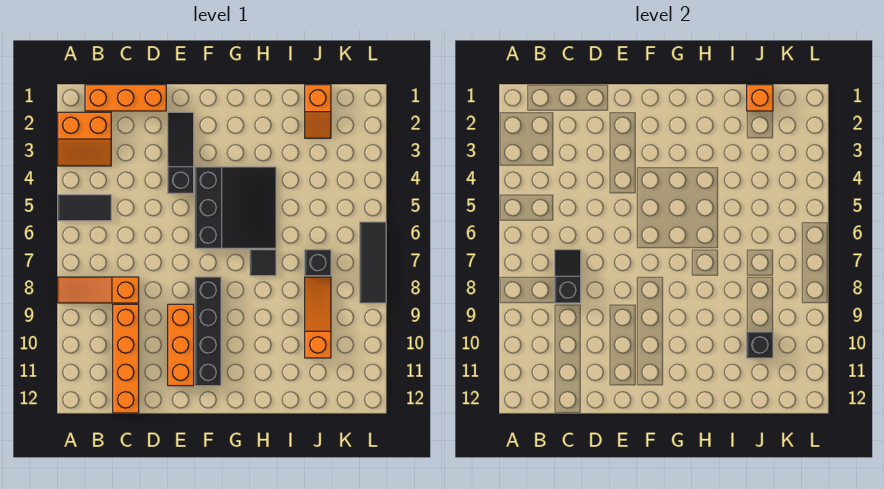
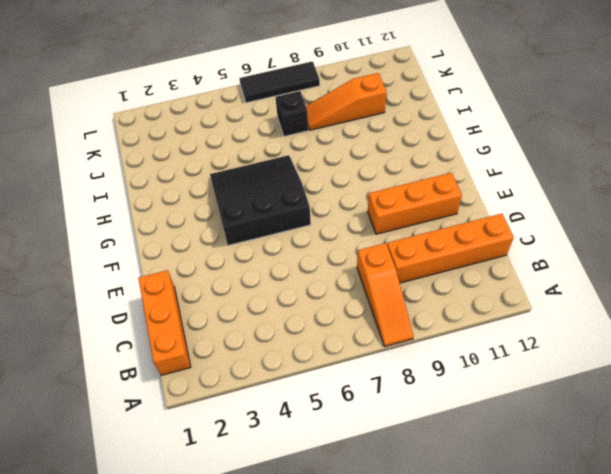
none -> orange 2x2 slope [58,112,111,166]
none -> black 1x2 tile [58,195,111,221]
none -> black 1x3 slope [168,112,194,193]

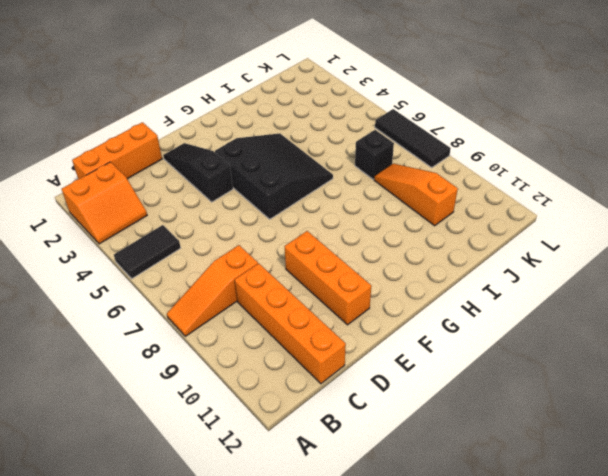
none -> black 1x4 brick [195,277,221,386]
none -> black 1x1 tile [250,250,276,276]
none -> orange 1x2 slope [305,85,331,138]

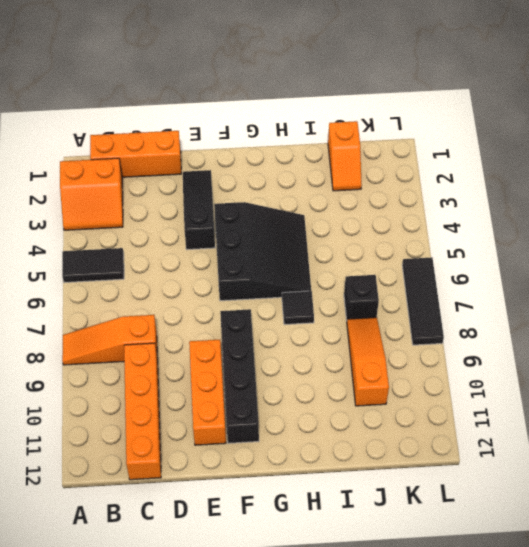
none -> black 1x2 slope [555,250,581,303]
none -> orange 1x1 brick [747,85,773,111]
none -> black 1x1 brick [747,332,773,358]

